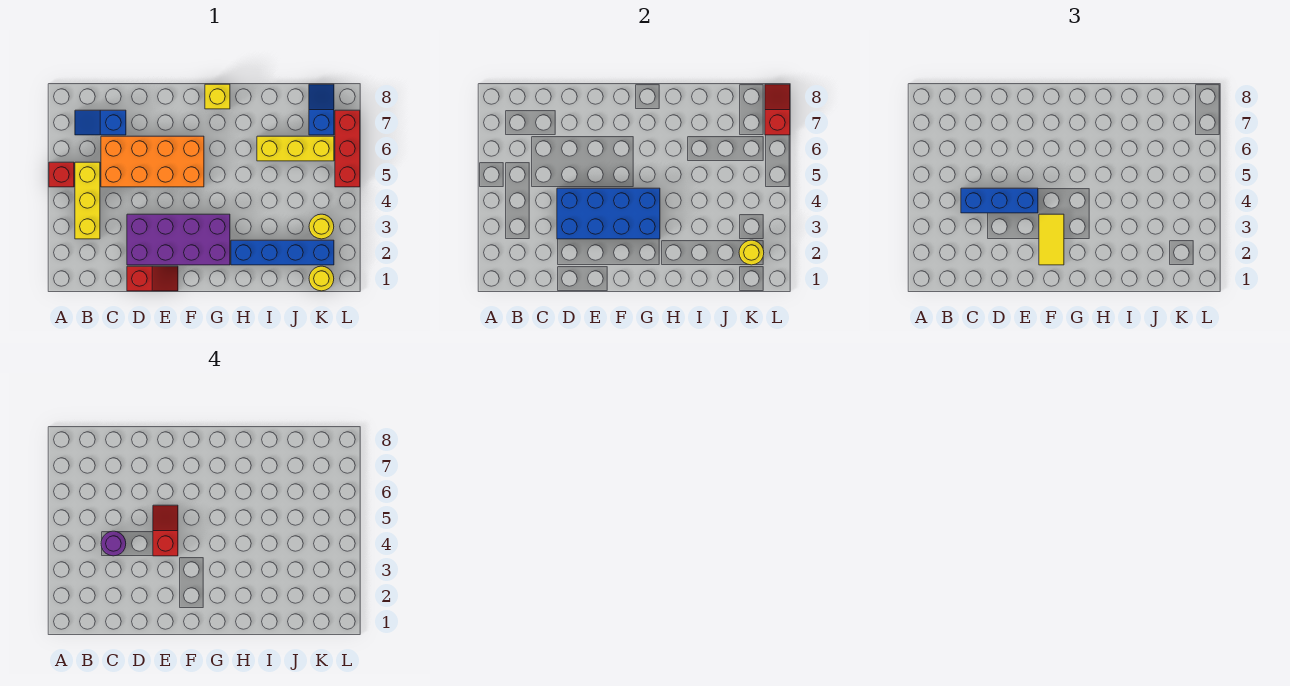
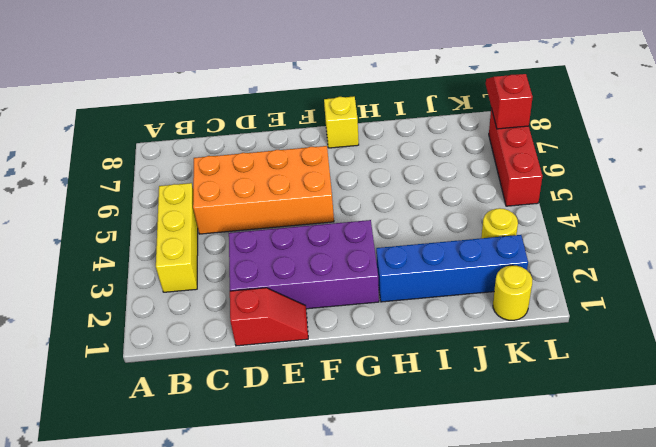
none -> red 1x1 brick [49,162,74,187]
none -> blue 1x2 slope [75,110,126,135]
none -> yellow 1x3 brick [257,136,334,161]

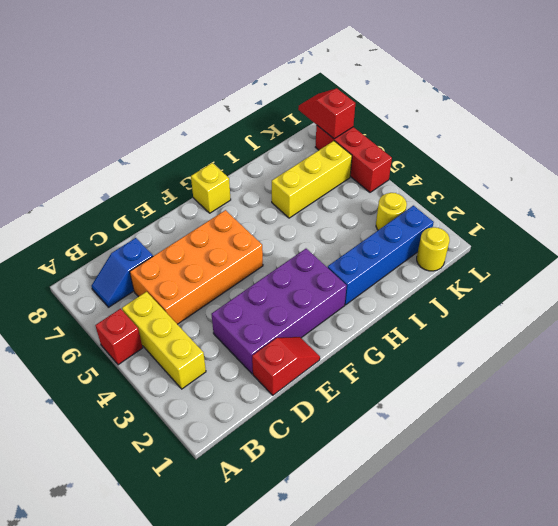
none -> blue 1x2 slope [309,84,334,135]
none -> blue 2x4 brick [557,188,660,239]
none -> yellow 1x1 round brick [739,240,764,265]

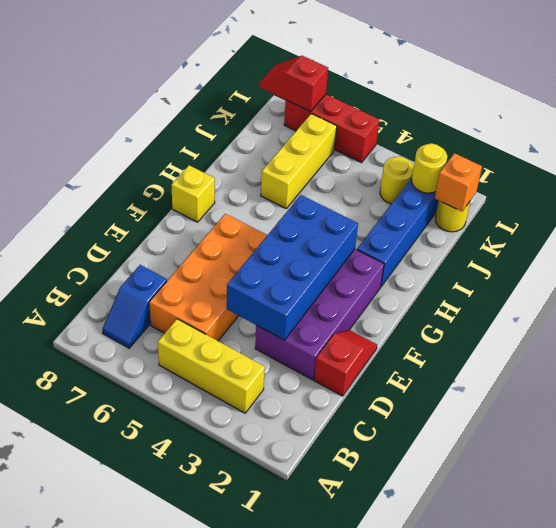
orange 1x1 brick [435,153,482,211] -> none
none -> red 1x1 brick [49,162,74,187]
none -> blue 1x2 slope [309,84,334,135]
none -> blue 1x3 brick [961,188,1038,213]

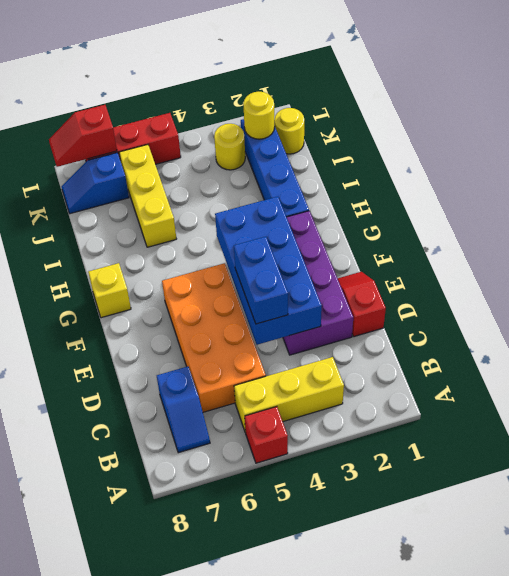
blue 1x2 brick [234,237,288,324] -> blue 1x3 brick [961,188,1038,213]
none -> yellow 1x2 tile [1039,214,1064,265]
none -> purple 1x1 round brick [101,531,126,556]
none -> red 1x2 slope [153,505,178,556]

